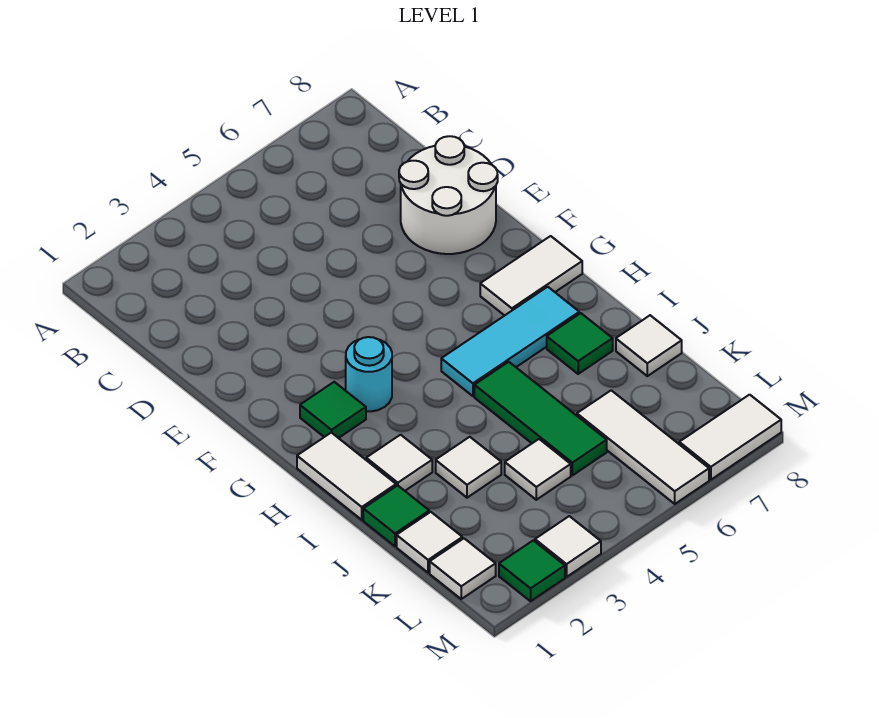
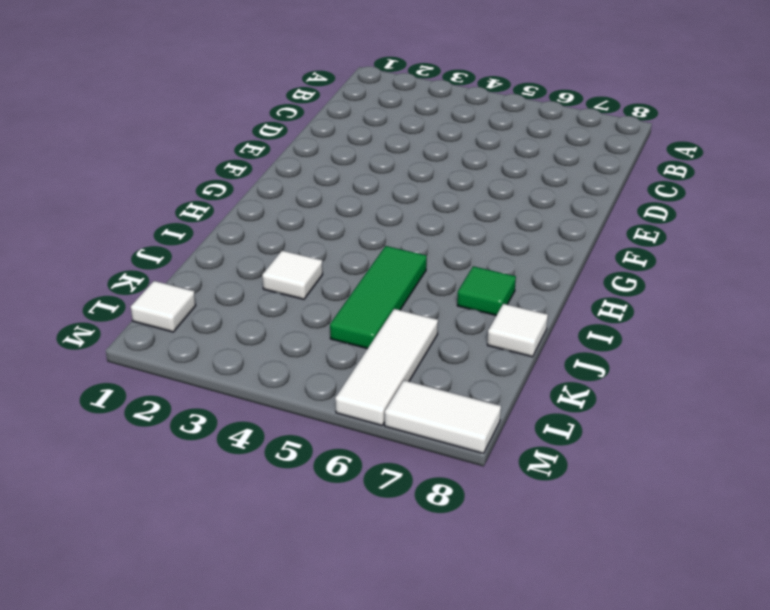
none -> white 2x2 round brick [399,136,498,254]
none -> green 1x1 tile [300,382,366,438]
none -> cyan 1x1 round brick [346,337,392,411]

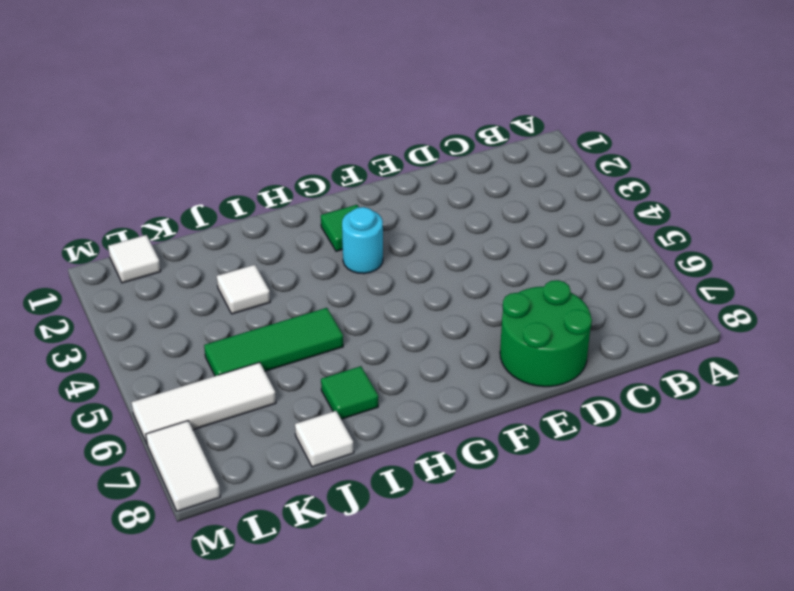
green 2x2 round brick [500,280,592,387] -> white 2x2 round brick [399,136,498,254]
none -> white 1x2 tile [480,236,582,316]
none -> white 1x2 tile [297,433,396,520]
none -> cyan 1x3 tile [441,287,579,396]

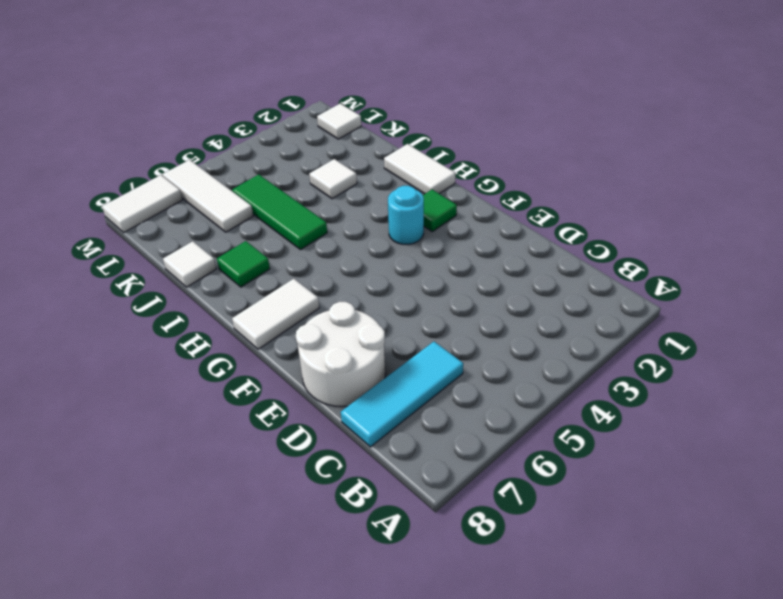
cyan 1x3 tile [341,342,463,447] -> cyan 1x3 tile moved to [441,287,579,396]
none -> white 1x1 tile [366,435,432,491]
none -> green 1x1 tile [363,485,429,546]
none -> white 1x1 tile [397,512,462,573]

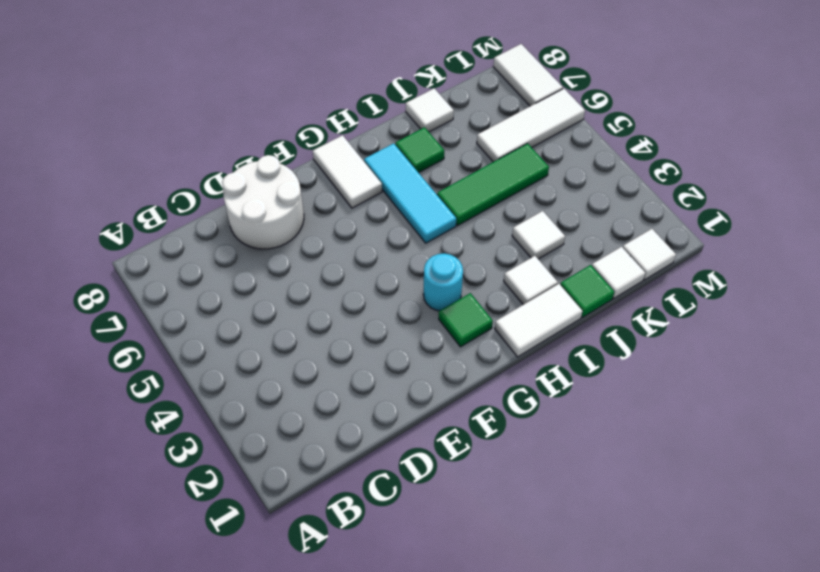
none -> white 1x1 tile [505,439,571,500]
none -> green 1x1 tile [499,540,565,601]
none -> white 1x1 tile [535,516,601,577]

